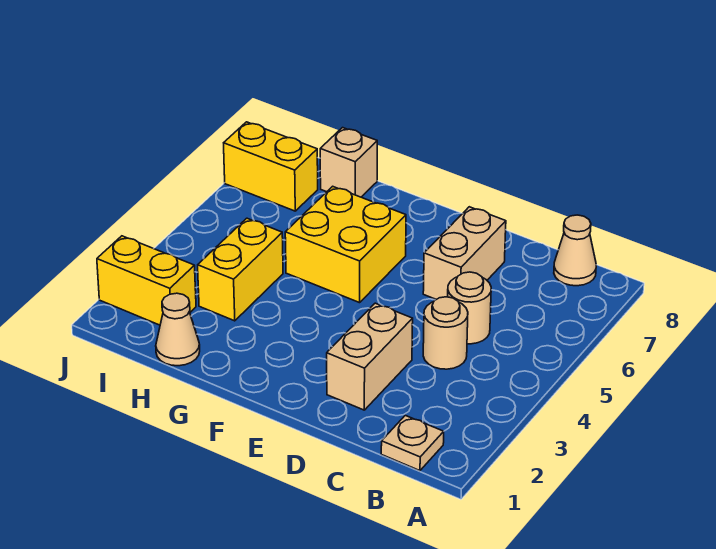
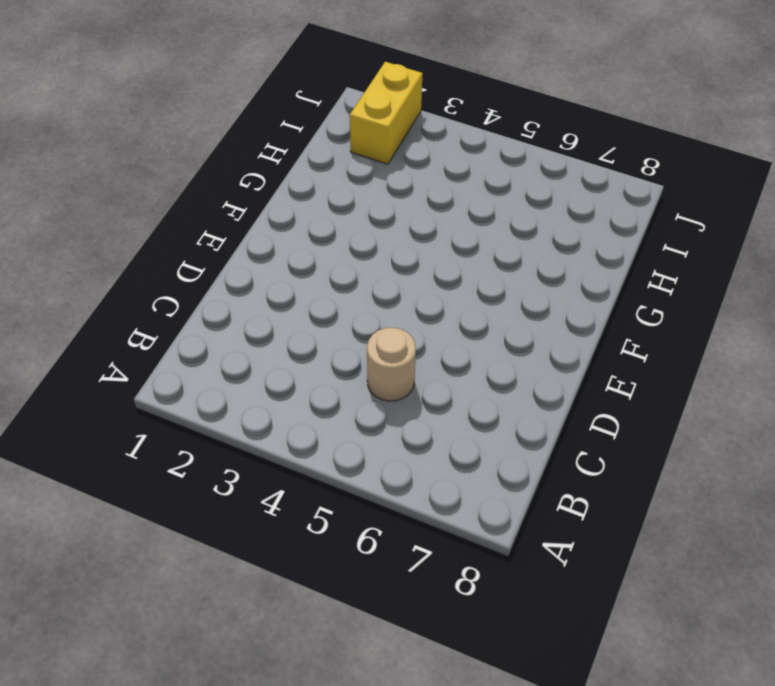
none -> tan 1x1 plate [381,415,444,471]
none -> tan 1x1 cone [554,215,596,286]
none -> tan 1x1 round brick [423,297,468,369]

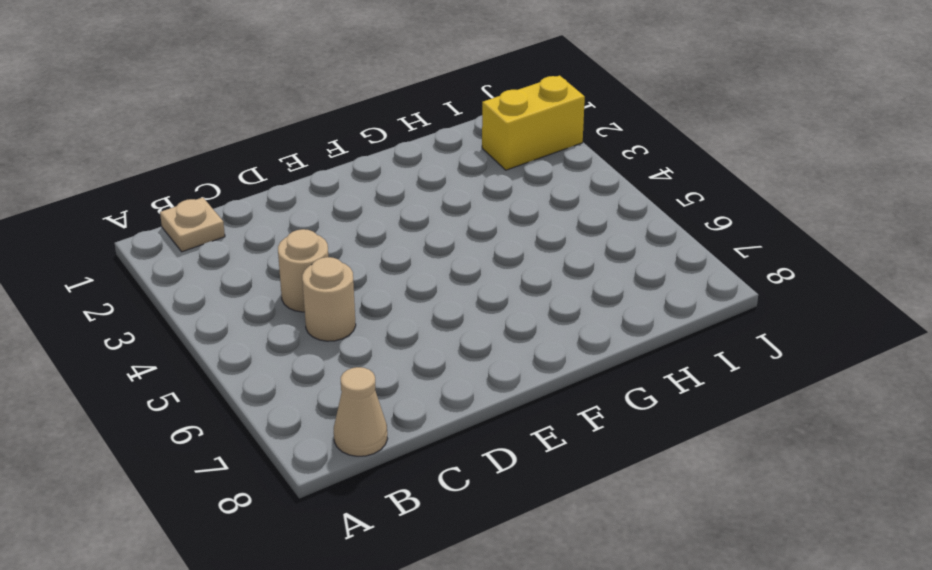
none -> tan 1x2 brick [327,303,413,410]
none -> tan 1x2 brick [423,207,506,300]
none -> yellow 2x2 brick [285,186,406,303]

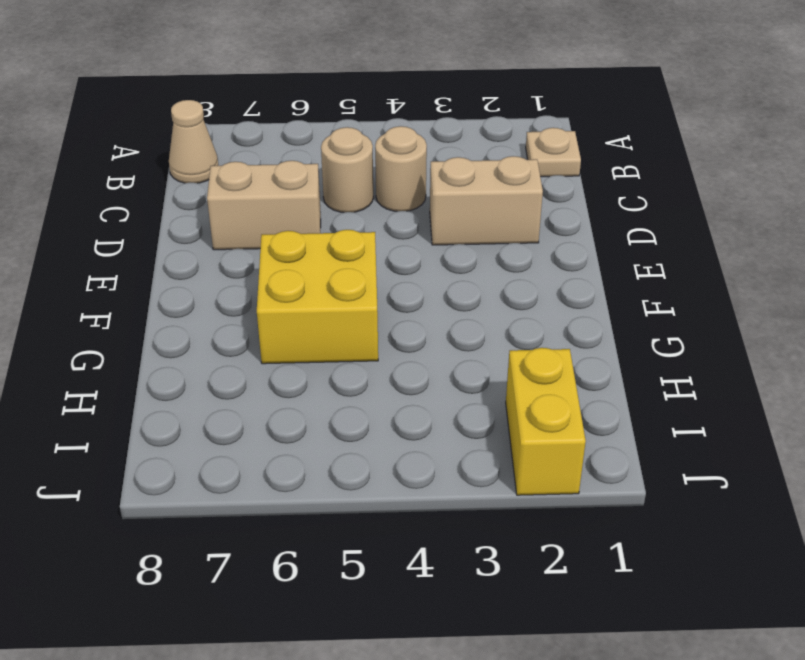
none -> tan 1x1 cone [156,293,200,366]
none -> yellow 1x2 brick [198,218,283,321]
none -> tan 1x1 brick [320,128,377,197]

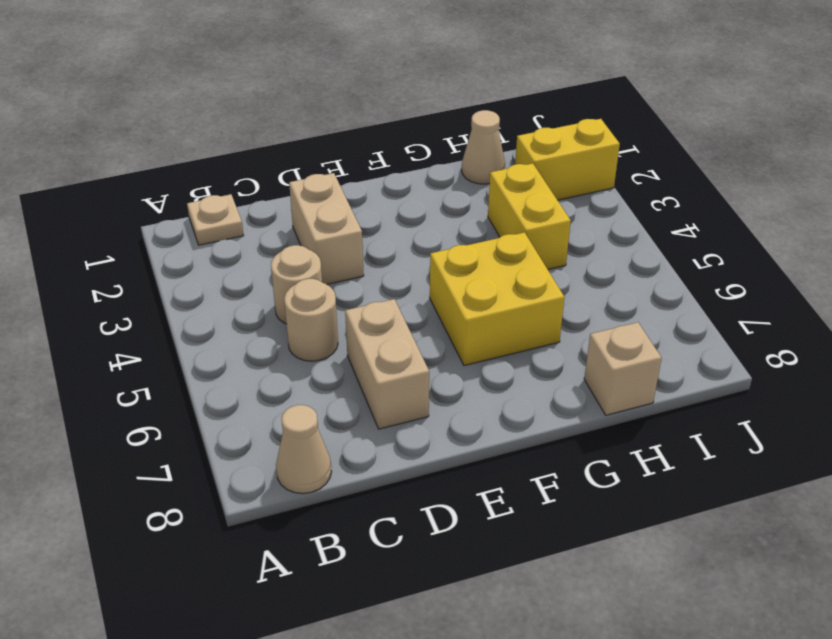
none -> yellow 1x2 brick [224,122,318,211]

